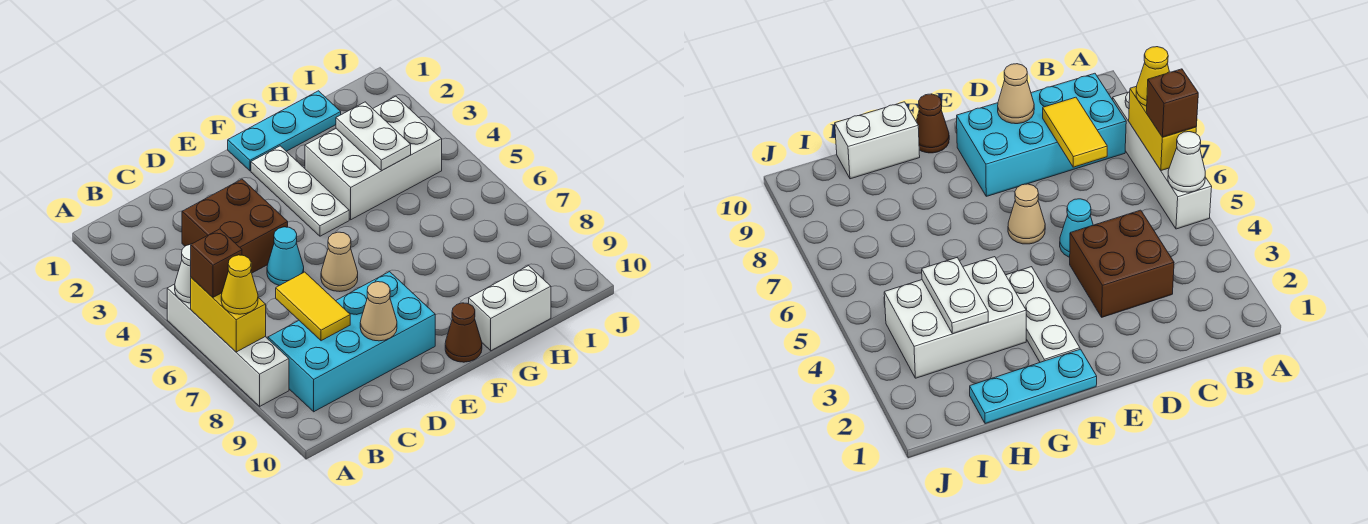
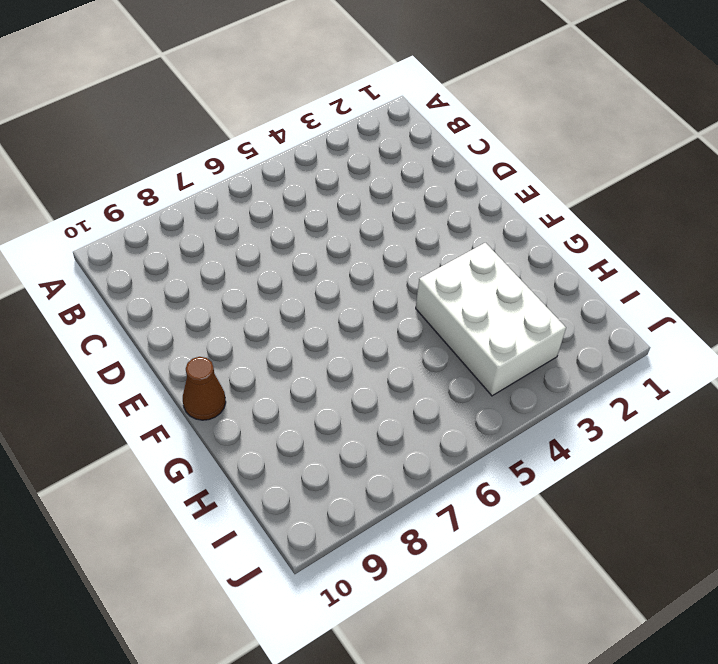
none -> white 1x4 brick [167,284,289,406]
none -> cyan 2x4 brick [268,272,435,412]
none -> brown 2x2 brick [182,179,288,273]

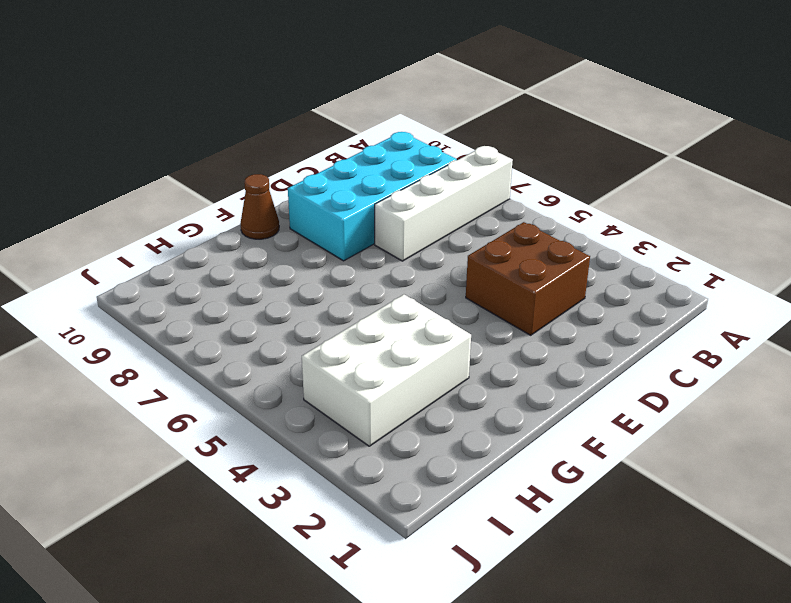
white 1x4 brick [375,146,513,261] -> white 1x4 brick turned to [167,284,289,406]
none -> cyan 1x1 cone [267,227,304,286]
none -> tan 1x1 cone [321,232,358,291]
none -> cyan 1x3 plate [228,91,341,171]

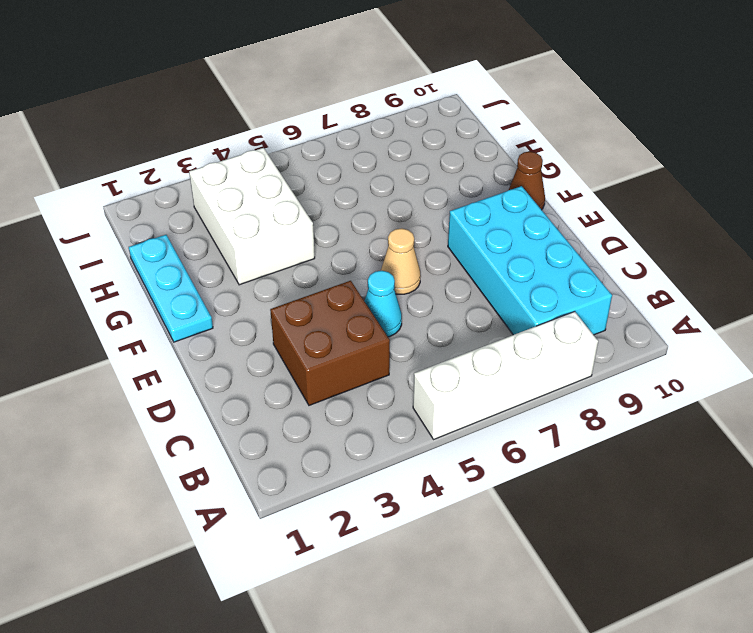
none -> white 1x3 plate [251,146,349,236]
none -> white 1x2 brick [469,266,551,351]
none -> white 1x1 cone [175,244,191,303]

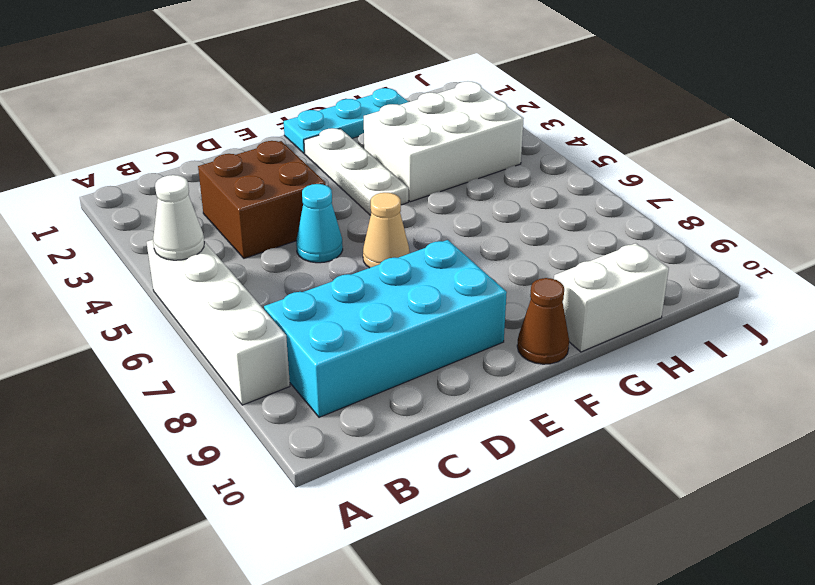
none -> yellow 1x2 brick [191,278,266,352]
none -> yellow 1x2 tile [276,272,350,341]
none -> tan 1x1 cone [360,282,397,341]

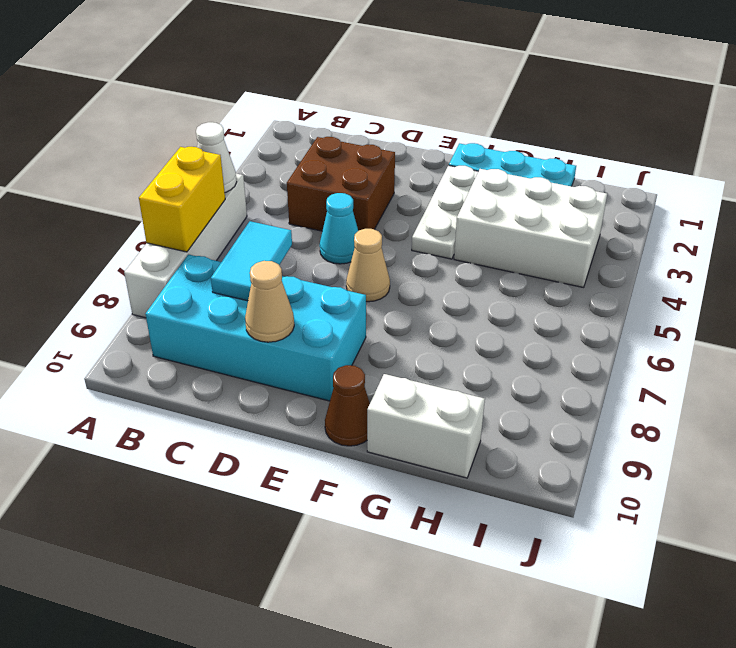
cyan 1x2 tile [211,221,292,301] -> yellow 1x2 tile [276,272,350,341]
none -> white 1x2 plate [336,102,411,171]
none -> brown 1x1 brick [191,229,242,297]
none -> yellow 1x1 cone [221,255,258,314]

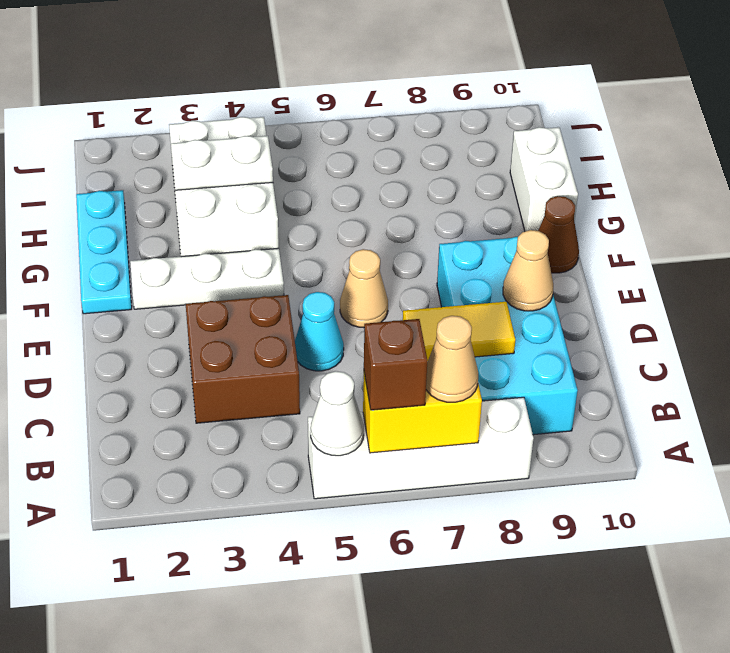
tan 1x1 cone [426,316,478,402] -> yellow 1x1 cone [221,255,258,314]

